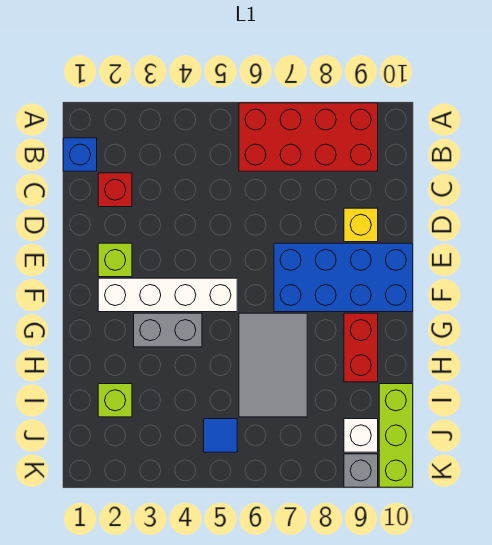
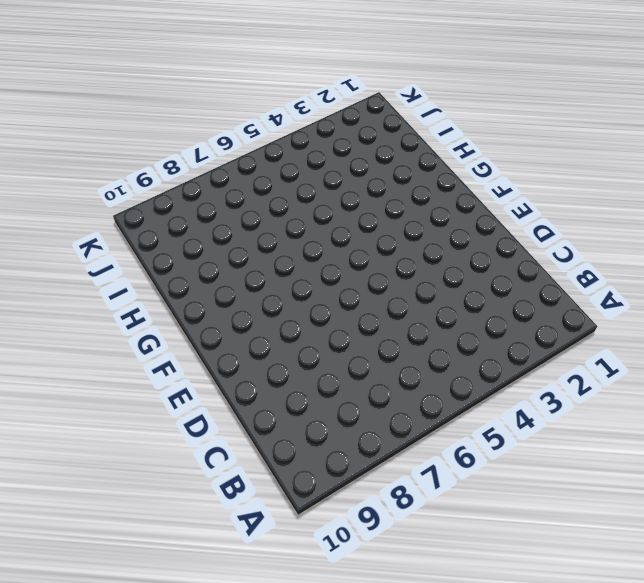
none -> red 2x4 brick [239,103,378,171]
none -> blue 1x1 brick [63,138,97,171]
none -> red 1x1 brick [98,173,132,207]

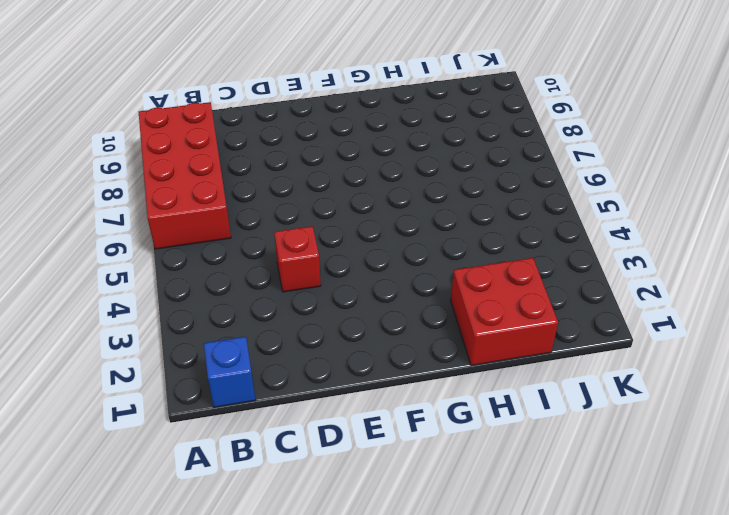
red 1x1 brick [274,226,321,292] -> red 1x1 brick moved to [98,173,132,207]
red 2x2 brick [451,258,558,365] -> lime 1x1 brick [98,384,132,417]
none -> yellow 1x1 brick [344,208,378,242]
none -> lime 1x1 brick [98,243,132,277]
none -> blue 2x4 brick [274,243,413,312]

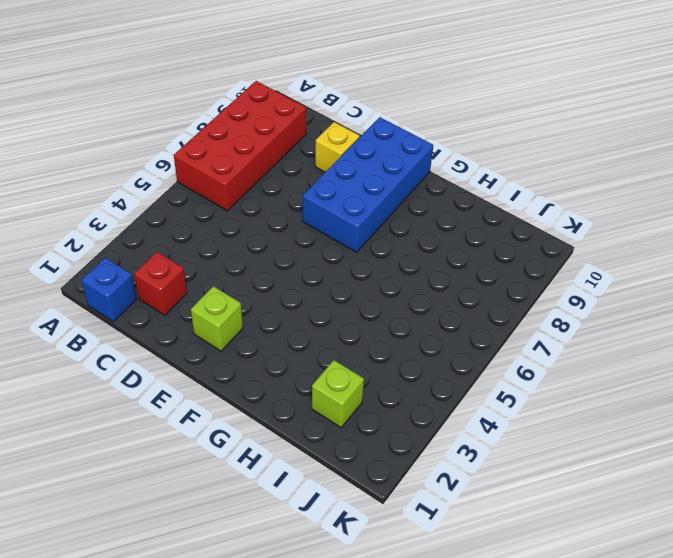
none -> white 1x4 brick [98,278,237,312]
none -> grey 1x2 brick [134,313,202,347]
none -> grey 2x3 tile [239,313,307,417]

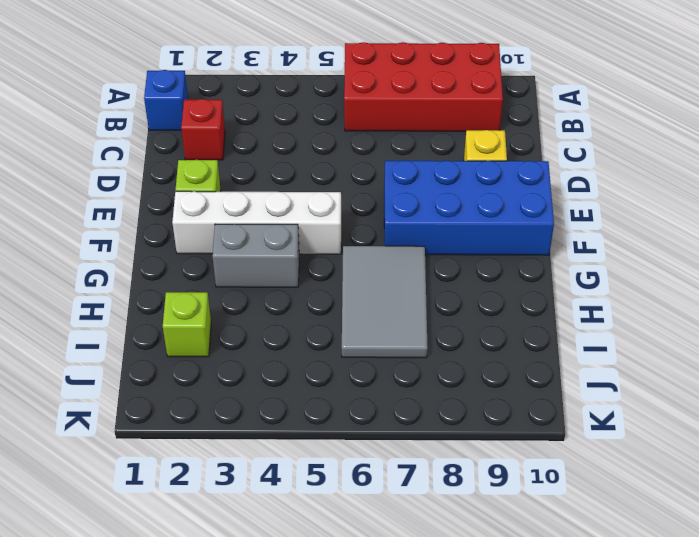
none -> red 1x2 brick [344,313,378,382]
none -> lime 1x3 brick [379,384,413,487]
none -> blue 1x1 tile [204,419,237,452]

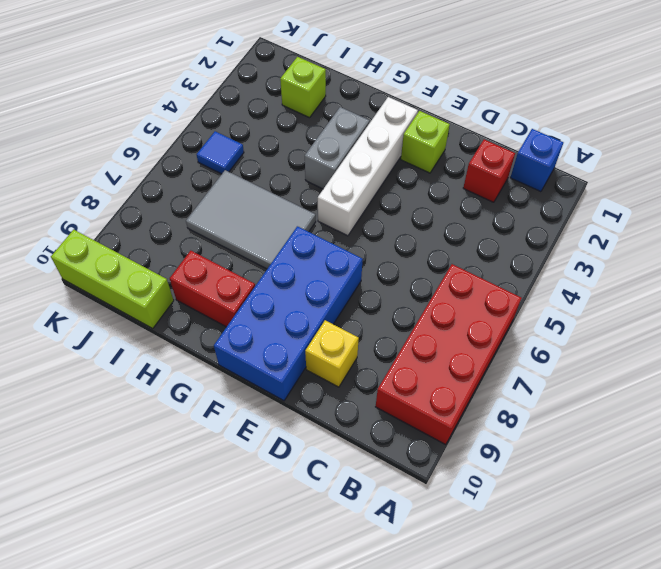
none -> white 1x1 brick [344,419,378,452]
none -> grey 1x1 brick [344,454,378,487]

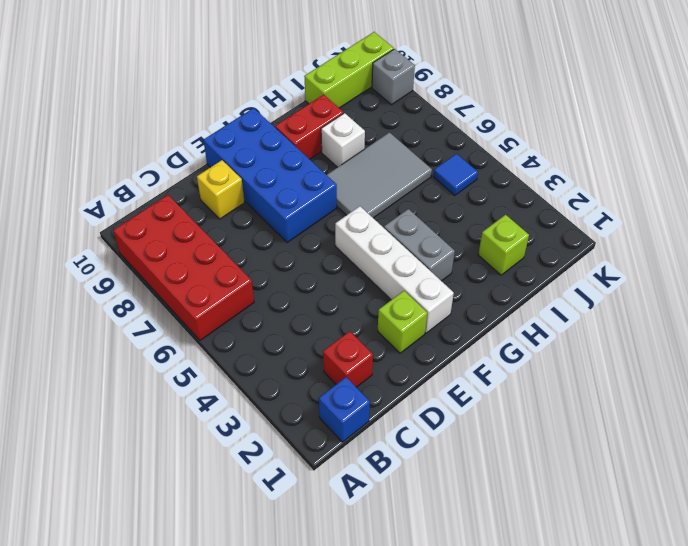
white 1x1 brick [321,113,365,167] -> white 1x1 brick moved to [344,419,378,452]

